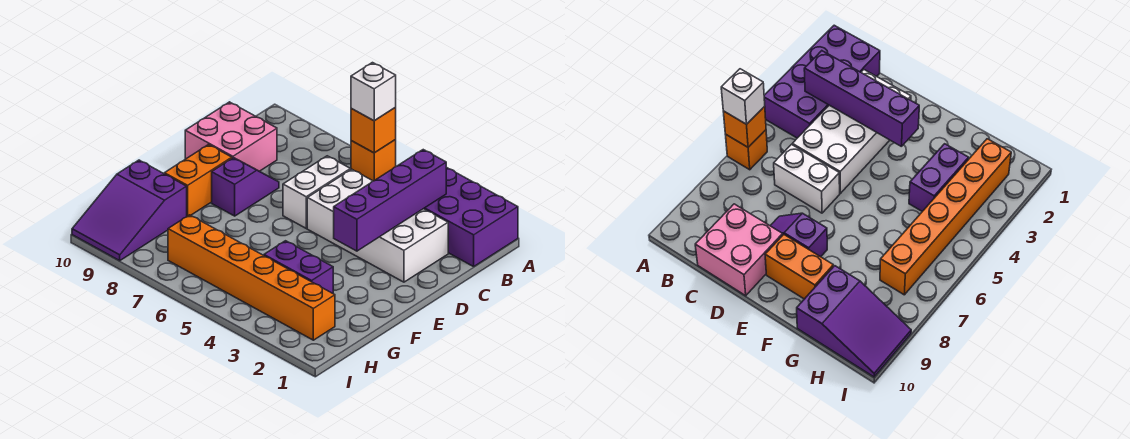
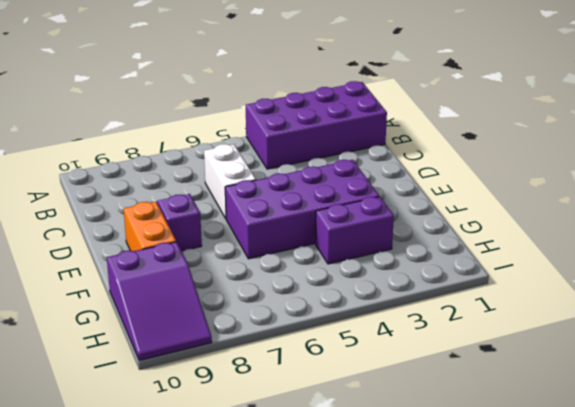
purple 2x4 brick [225,160,379,259] -> none
none -> orange 1x1 brick [351,140,396,181]
none -> white 2x4 brick [307,169,448,282]
none -> pink 2x2 brick [185,102,277,171]

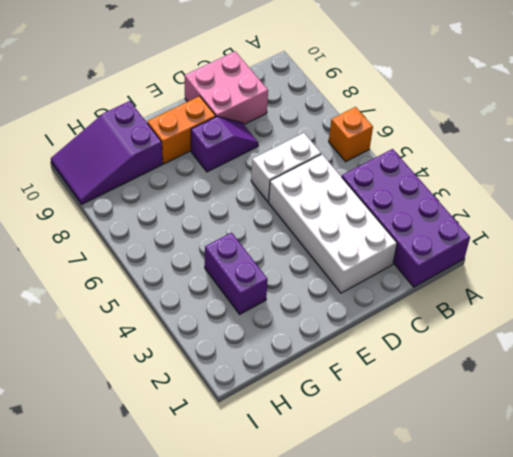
none -> orange 1x6 brick [168,215,335,340]
none -> orange 1x1 brick [351,108,396,153]
none -> purple 1x4 brick [334,150,446,251]

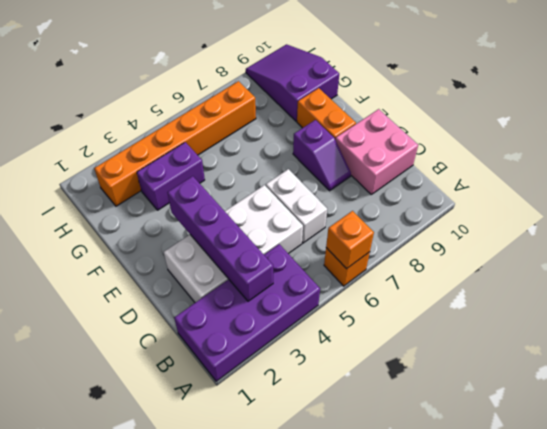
none -> white 1x1 brick [351,63,396,121]

